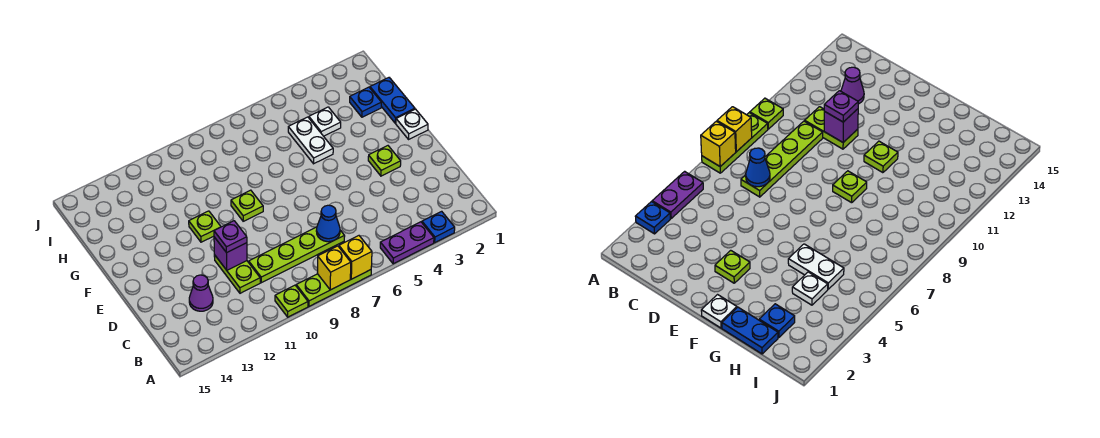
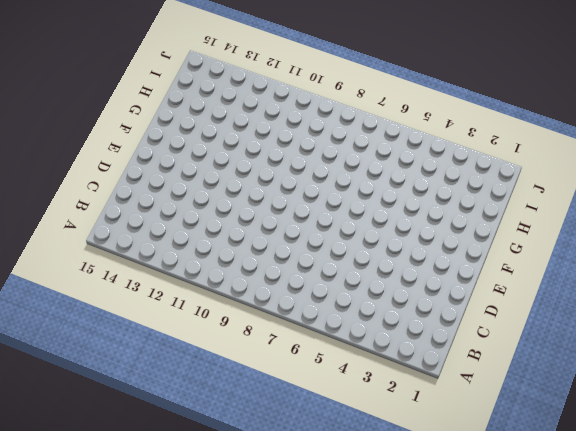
none -> blue 1x1 plate [422,211,455,242]
none -> purple 1x2 plate [380,222,434,264]
none -> lime 1x3 plate [296,270,371,306]

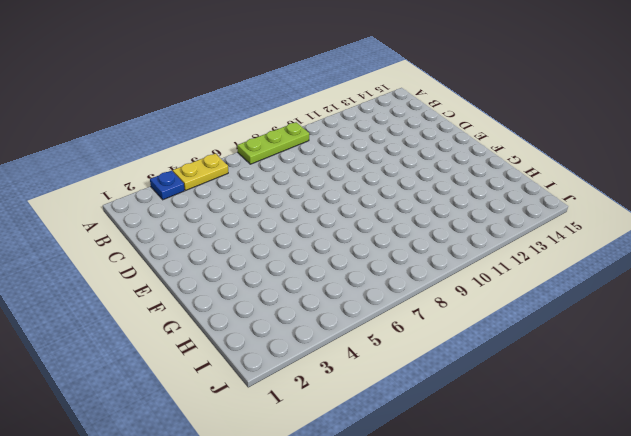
yellow 1x2 plate [173,154,228,190] -> purple 1x2 plate [380,222,434,264]
none -> lime 1x1 plate [275,285,308,317]
none -> lime 1x4 plate [249,227,345,283]
none -> lime 1x2 plate [214,255,260,293]

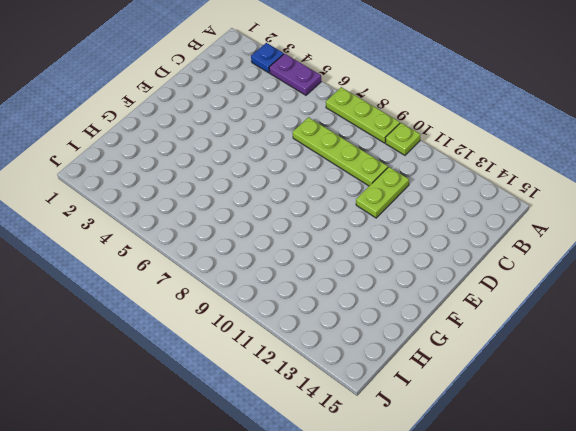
none -> purple 1x1 cone [189,275,213,311]
none -> lime 1x1 plate [368,146,401,176]
none -> white 1x1 plate [396,109,428,139]

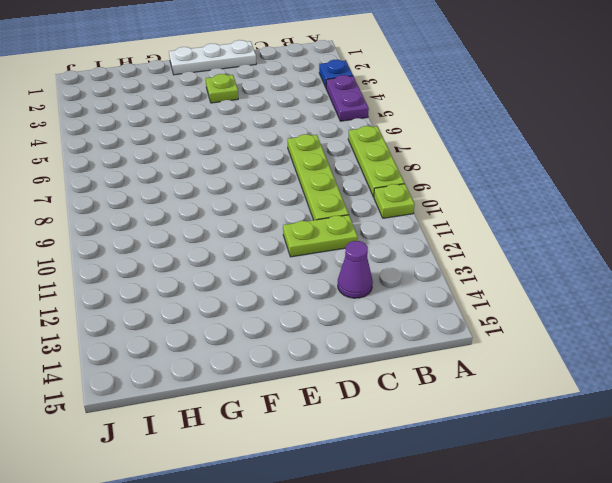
white 1x3 plate [169,40,256,75] -> white 1x1 plate [396,109,428,139]
none -> lime 1x1 plate [231,190,263,221]
none -> lime 1x1 plate [189,211,221,242]
none -> blue 1x2 plate [370,78,415,123]

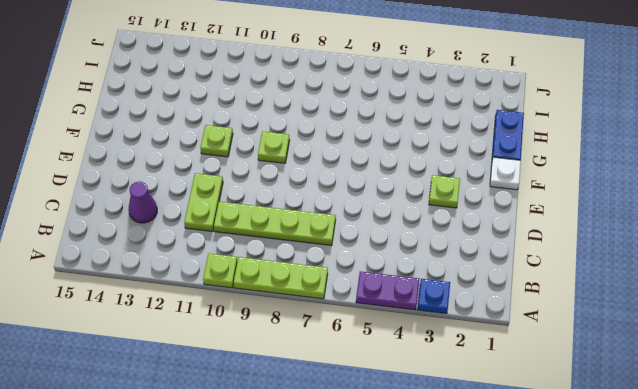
none -> white 1x2 plate [288,117,333,164]
none -> blue 1x1 plate [350,87,381,117]
none -> white 1x1 plate [309,107,341,136]

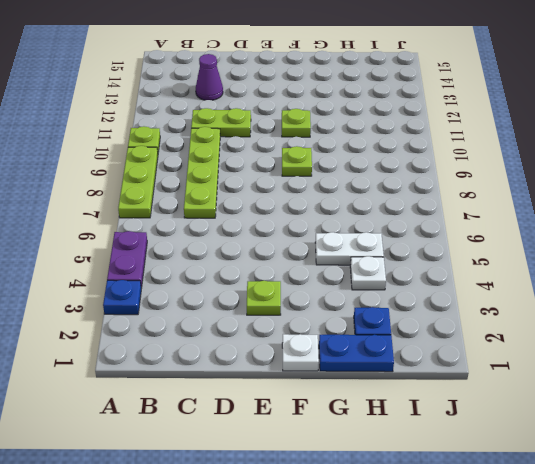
none -> yellow 1x1 brick [339,236,372,279]
none -> yellow 1x1 brick [317,246,351,290]
none -> blue 1x1 cone [316,205,340,242]

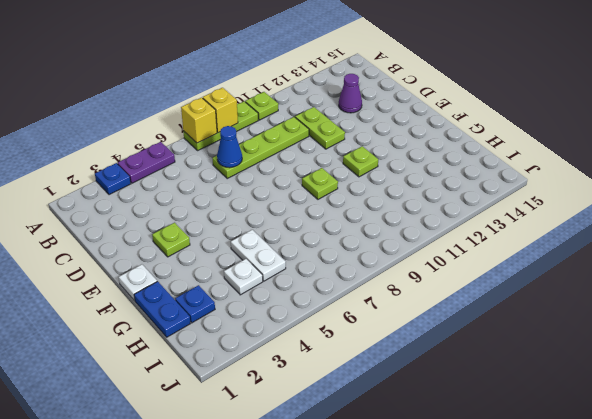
none -> purple 1x1 brick [214,237,247,270]
none -> purple 1x1 plate [214,221,247,253]

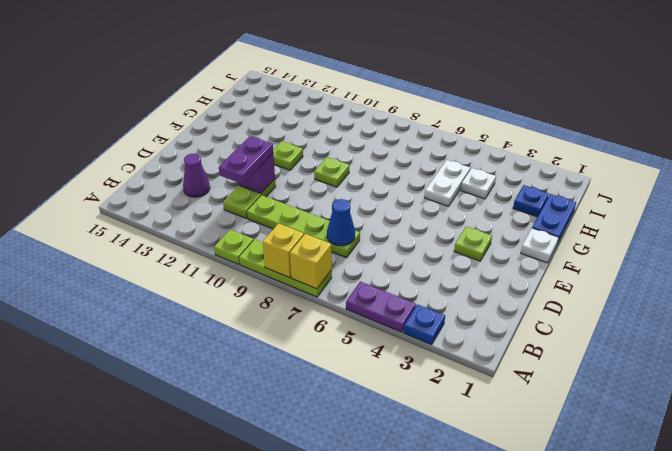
purple 1x2 plate [219,136,273,184] -> purple 1x1 plate [214,221,247,253]

